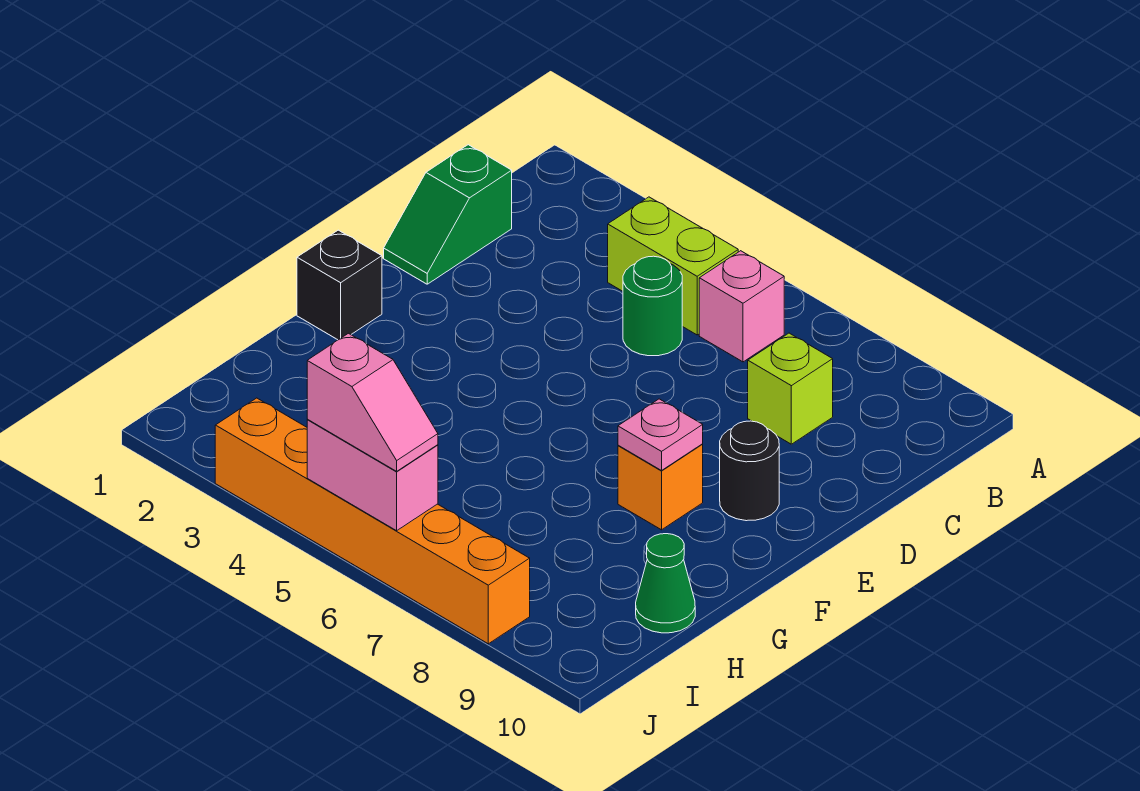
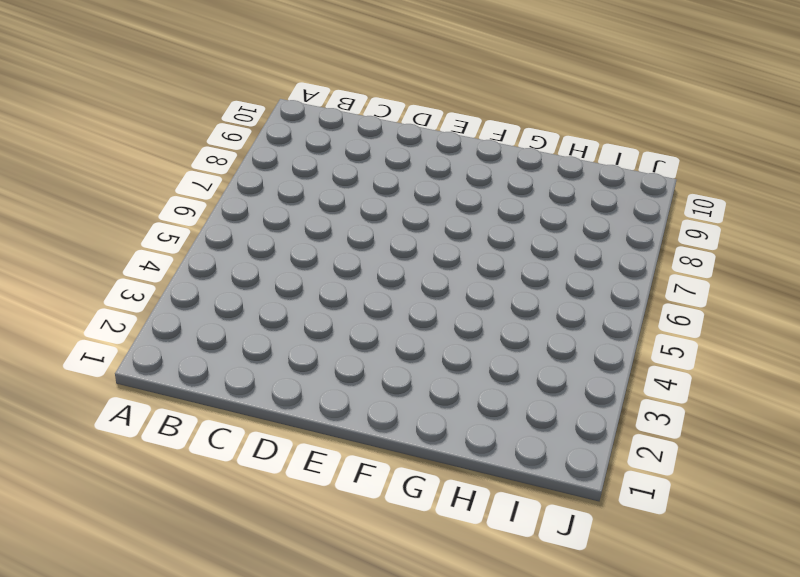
none -> lime 1x2 brick [608,197,738,335]
none -> pink 1x1 brick [699,251,784,362]
none -> green 1x2 slope [384,145,512,284]

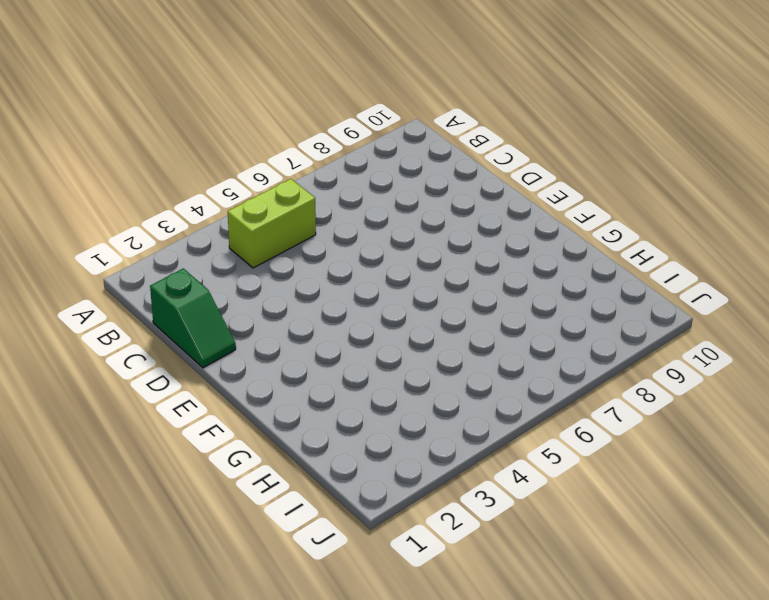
none -> pink 1x1 brick [699,251,784,362]
none -> green 1x1 round brick [623,256,682,356]
none -> lime 1x1 brick [748,333,833,444]

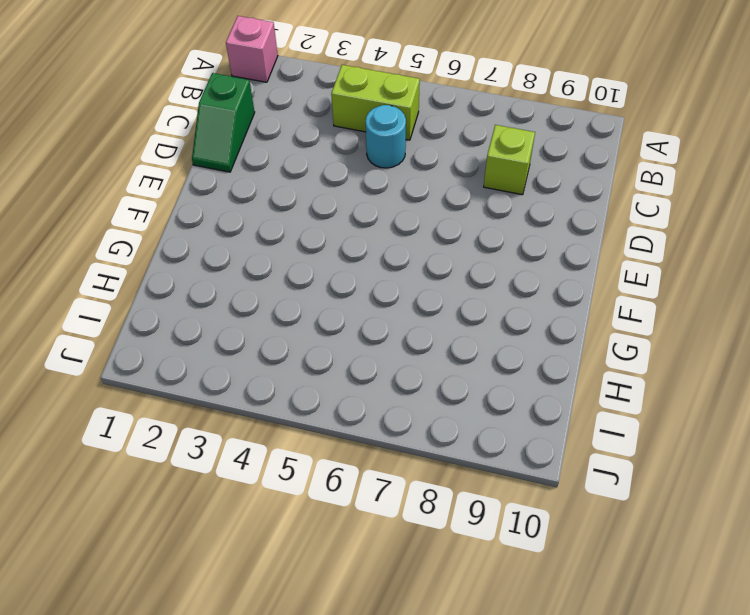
pink 1x1 brick [226,16,278,82] -> pink 1x1 brick moved to [699,251,784,362]
cyan 1x1 round brick [366,105,406,168] -> green 1x1 round brick [623,256,682,356]
none -> black 1x1 round brick [720,421,779,521]
none -> black 1x1 brick [297,230,382,340]
none -> orange 1x1 brick [618,444,703,530]

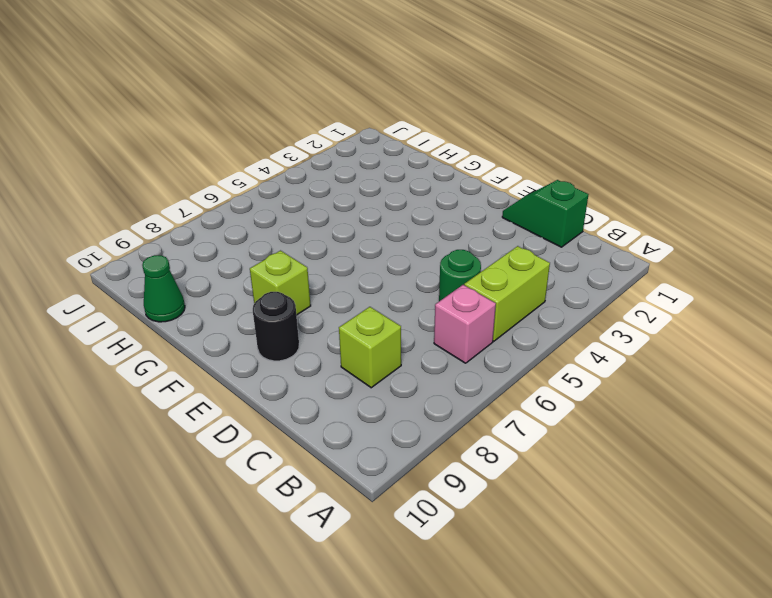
lime 1x1 brick [250,251,311,315] -> orange 1x1 brick [618,444,703,530]
none -> black 1x1 brick [297,230,382,340]
none -> orange 1x6 brick [215,398,530,644]
none -> pink 1x1 plate [618,399,703,470]

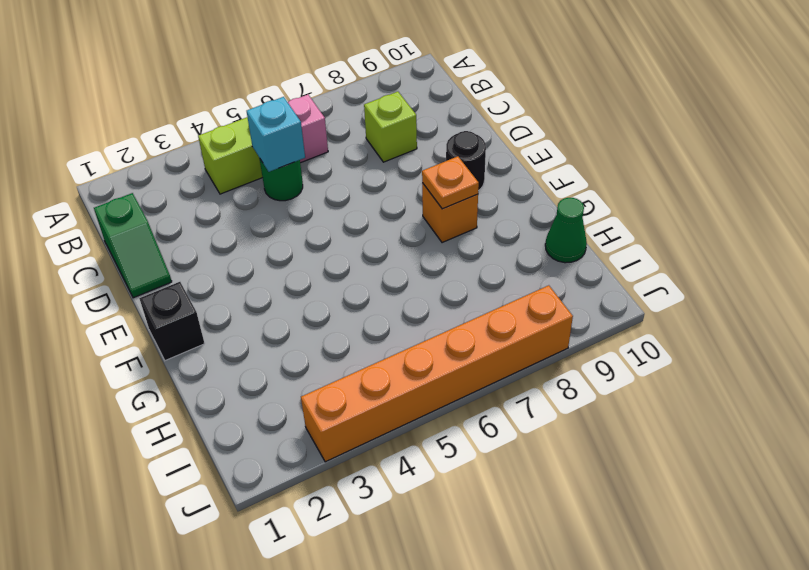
cyan 1x1 brick [247,97,305,172] -> none
orange 1x1 plate [422,156,479,209] -> pink 1x1 plate [618,399,703,470]
none -> pink 1x2 brick [307,419,438,531]
none -> pink 1x2 slope [307,333,438,471]

